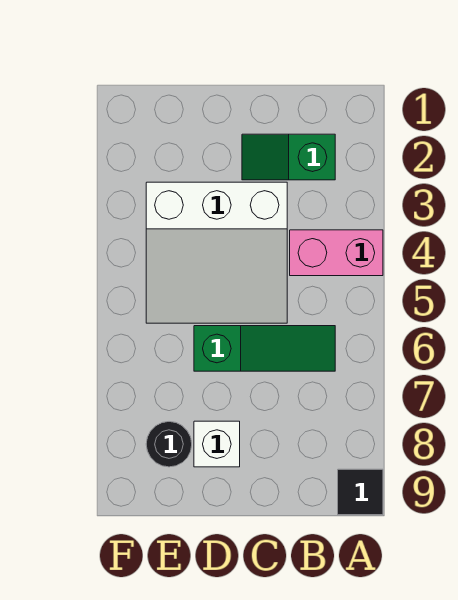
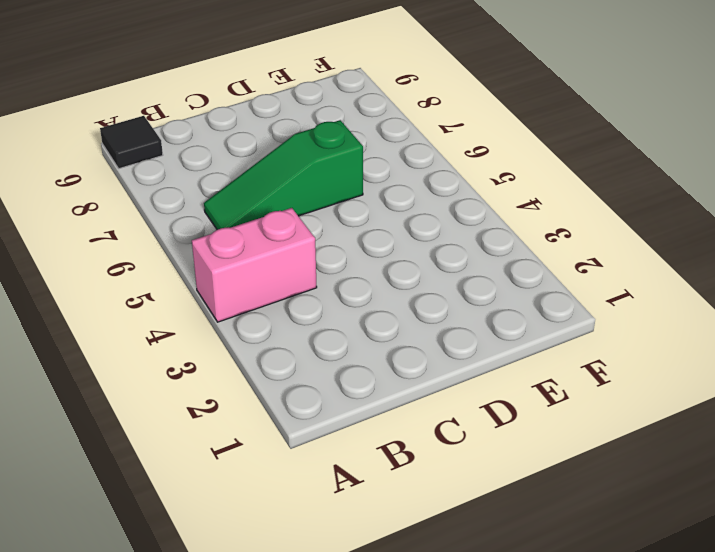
none -> green 1x2 slope [242,134,335,180]
none -> white 3x3 slope [146,182,287,323]

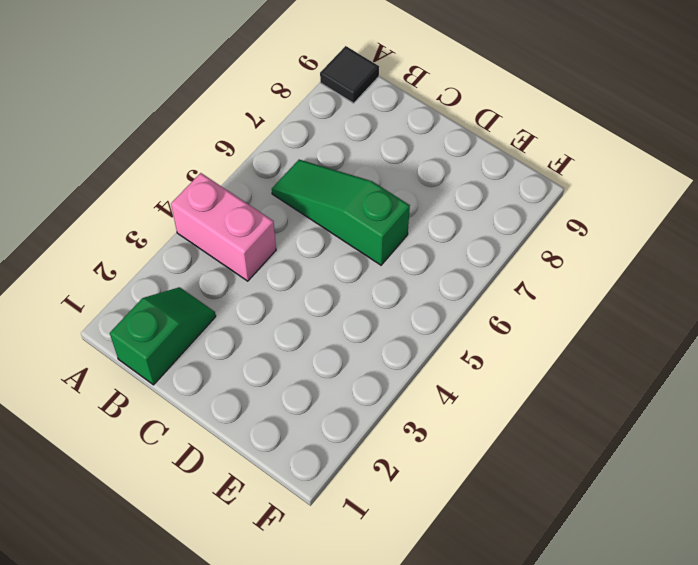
green 1x2 slope [110,287,216,385] -> green 1x2 slope turned to [242,134,335,180]
none -> white 3x3 slope [146,182,287,323]
none -> white 1x1 brick [194,421,240,467]

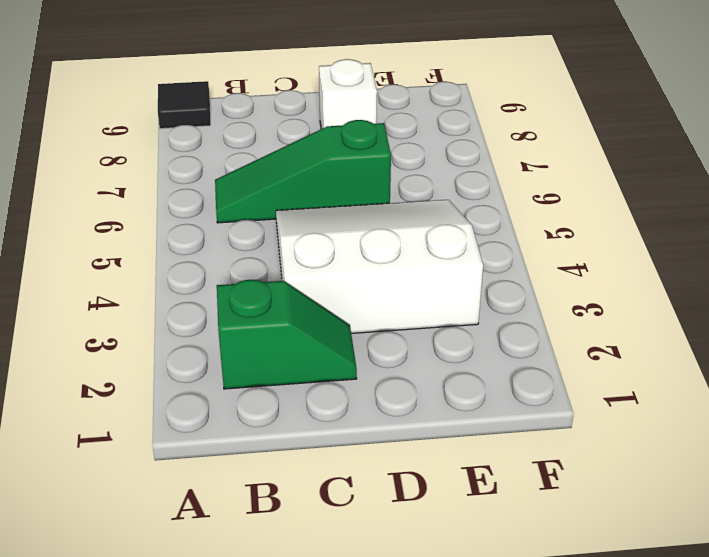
none -> pink 1x2 brick [290,230,383,276]
none -> black 1x1 round brick [146,422,192,467]

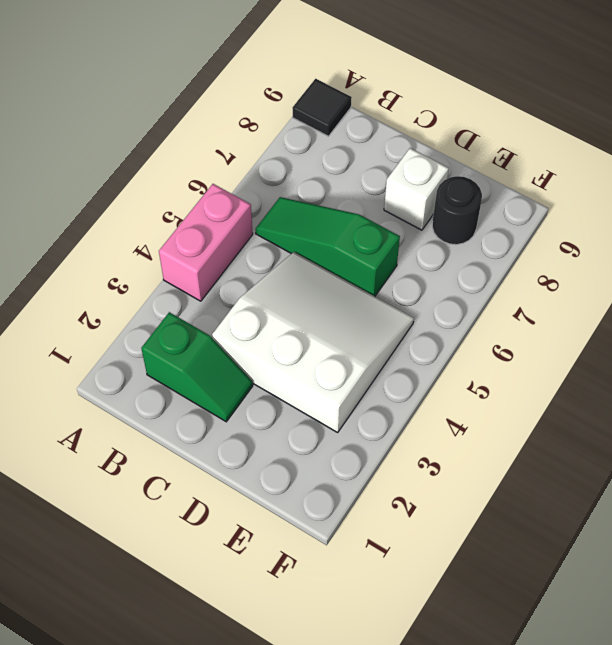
pink 1x2 brick [159,184,253,301] -> pink 1x2 brick turned to [290,230,383,276]

